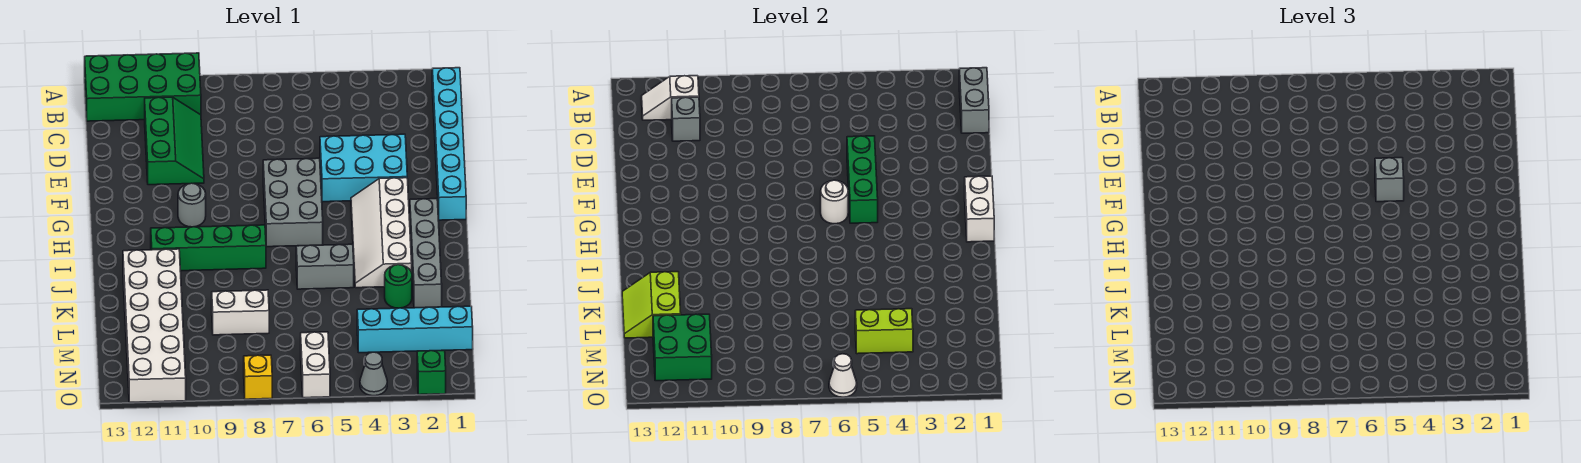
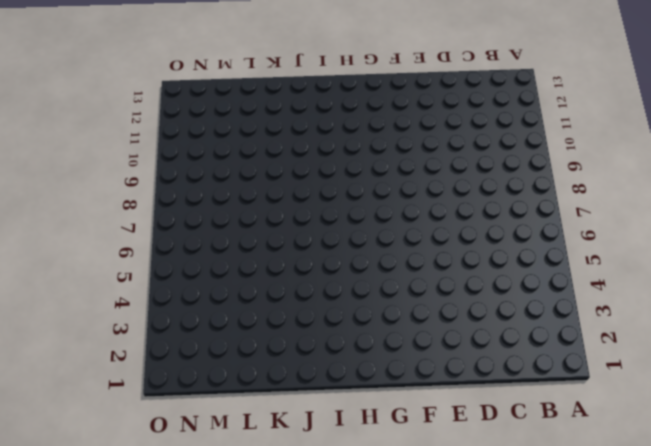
none -> green 2x4 brick [85,53,201,121]
none -> cyan 1x6 brick [432,68,466,220]
none -> green 2x3 slope [145,97,204,185]

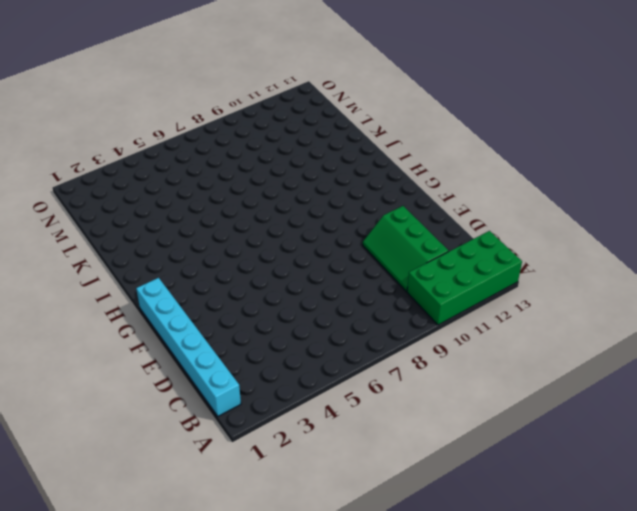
none -> cyan 2x3 brick [320,134,407,202]
none -> grey 2x3 brick [263,158,323,247]
none -> white 2x4 slope [351,178,412,288]

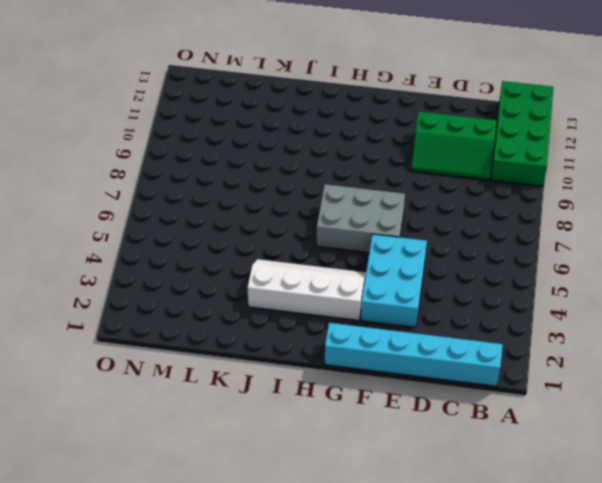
none -> grey 1x1 round brick [178,183,206,227]
none -> grey 1x4 brick [410,199,442,308]
none -> green 1x4 brick [151,225,266,271]

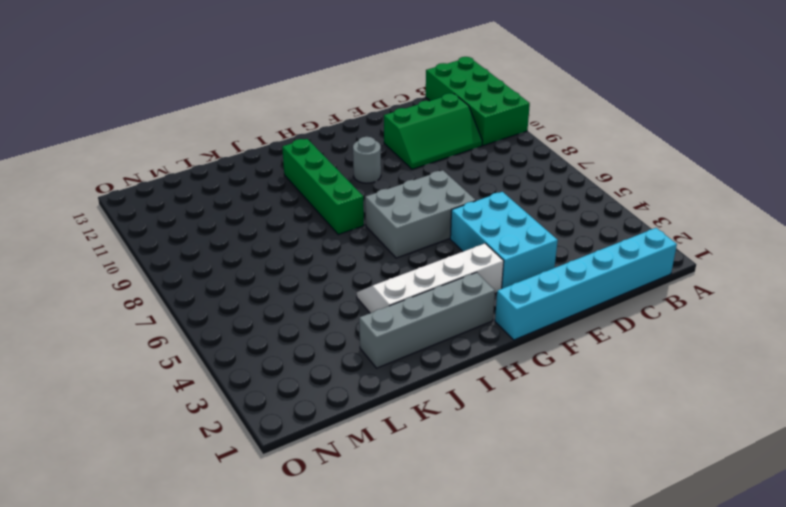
none -> grey 1x2 brick [296,244,354,289]
none -> white 2x6 brick [123,249,186,402]
none -> green 1x1 round brick [385,265,412,308]

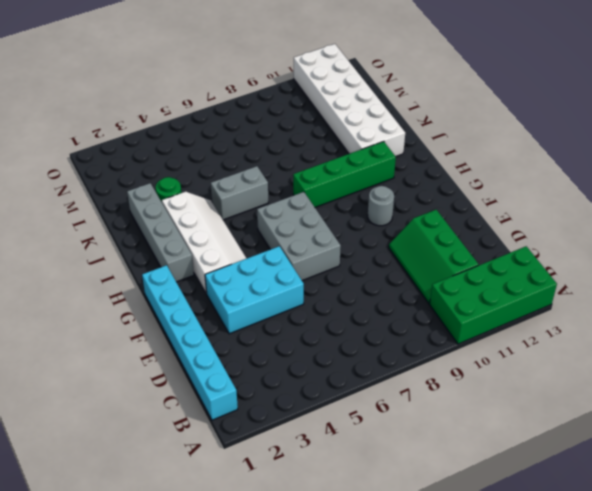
none -> white 1x2 brick [212,290,269,335]
none -> cyan 1x4 brick [357,306,473,353]
none -> white 1x2 brick [301,332,330,398]

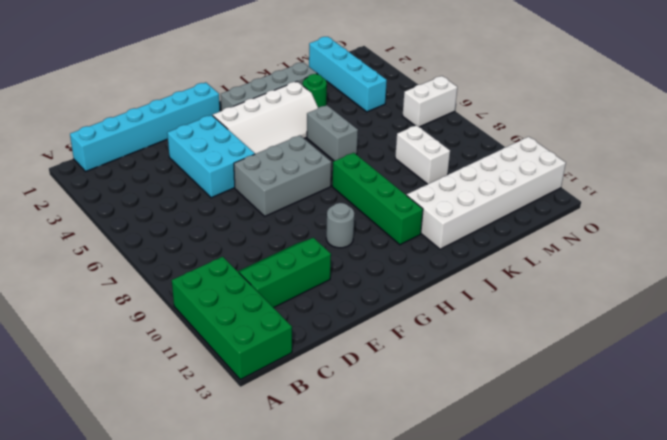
none -> green 1x1 brick [417,350,446,395]
none -> grey 1x1 cone [360,352,387,396]
none -> yellow 1x1 brick [244,355,272,399]

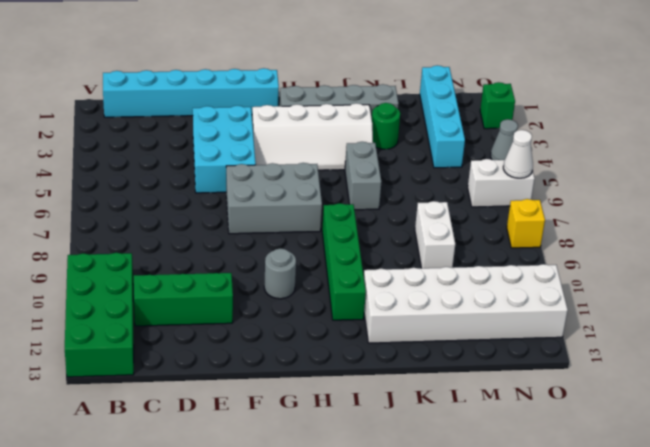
none -> grey 1x2 brick [959,68,989,133]
none -> white 1x2 slope [642,76,699,120]
none -> grey 1x1 brick [672,97,700,141]

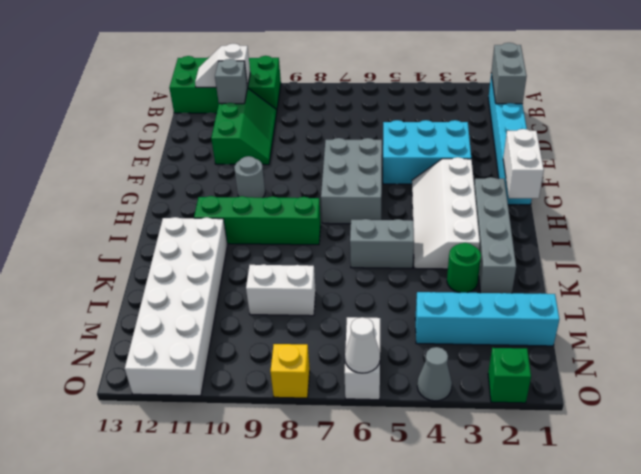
none -> green 1x3 brick [847,136,878,223]
none -> white 1x1 round brick [821,180,848,224]
none -> lime 2x2 slope [622,272,681,338]

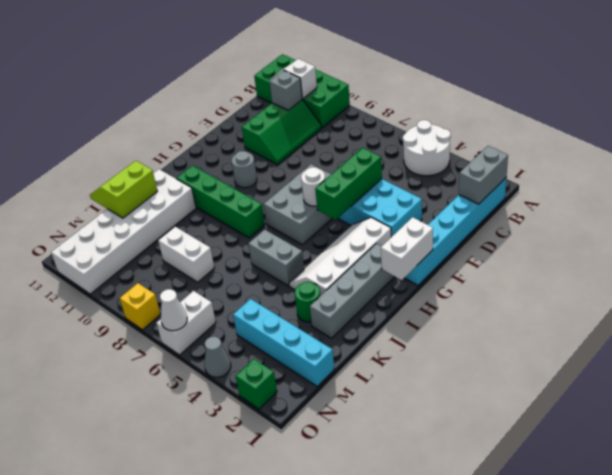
white 2x2 round brick [403,120,451,176] -> none
none -> lime 1x2 brick [855,309,913,354]
none -> green 2x2 brick [653,314,712,381]
none -> grey 1x1 brick [1375,158,1404,202]

